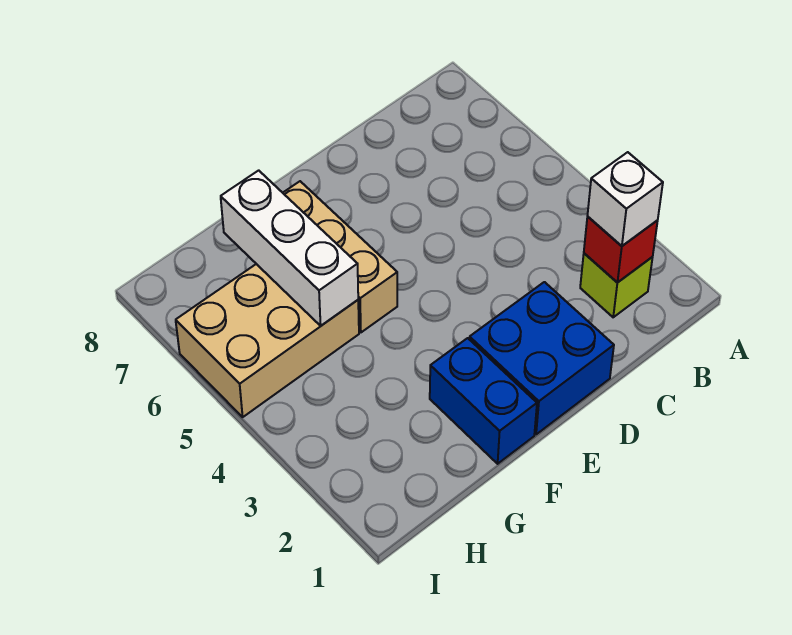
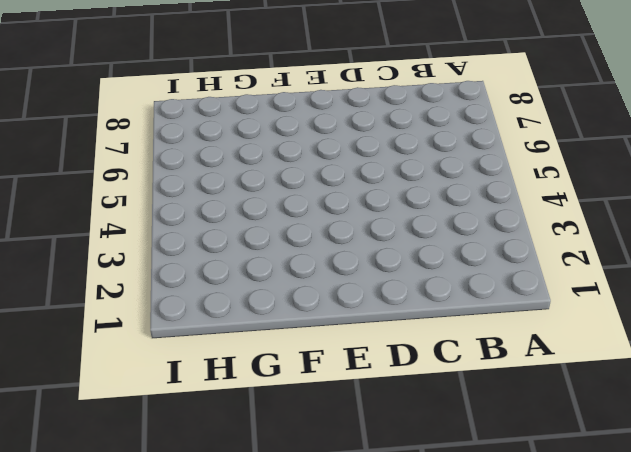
none -> lime 1x1 brick [580,253,653,317]
none -> blue 2x2 brick [469,282,614,434]

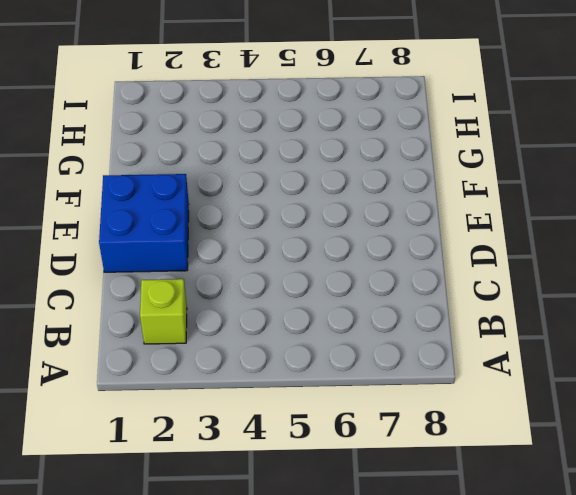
none -> blue 1x2 brick [430,338,537,464]
none -> tan 1x3 brick [283,181,397,332]

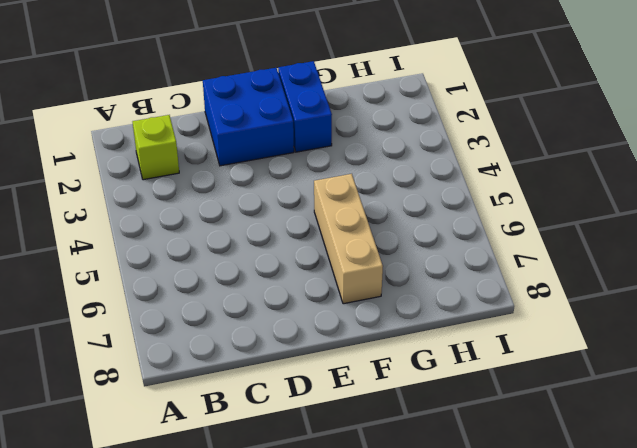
none -> tan 2x3 brick [176,264,359,417]
none -> red 1x1 brick [584,217,658,282]

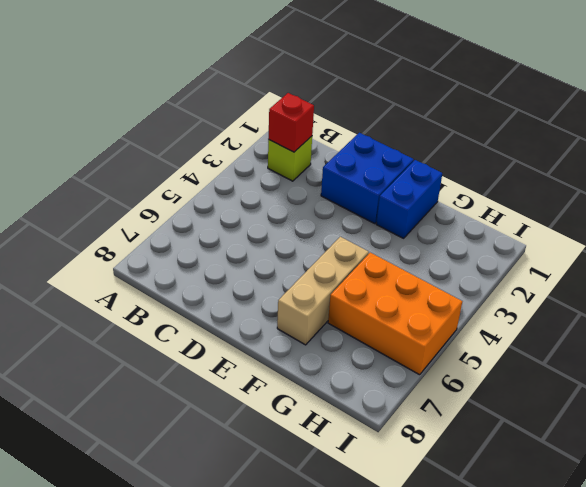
orange 2x3 brick [328,253,462,375] -> tan 2x3 brick [176,264,359,417]
none -> white 1x3 brick [221,170,358,326]
none -> white 1x1 brick [587,152,663,246]

